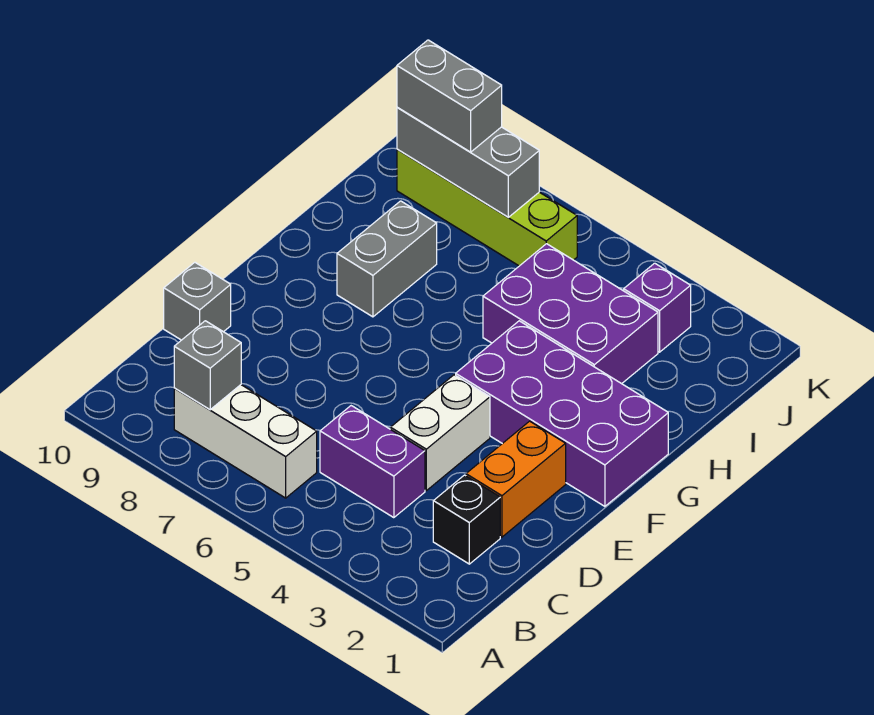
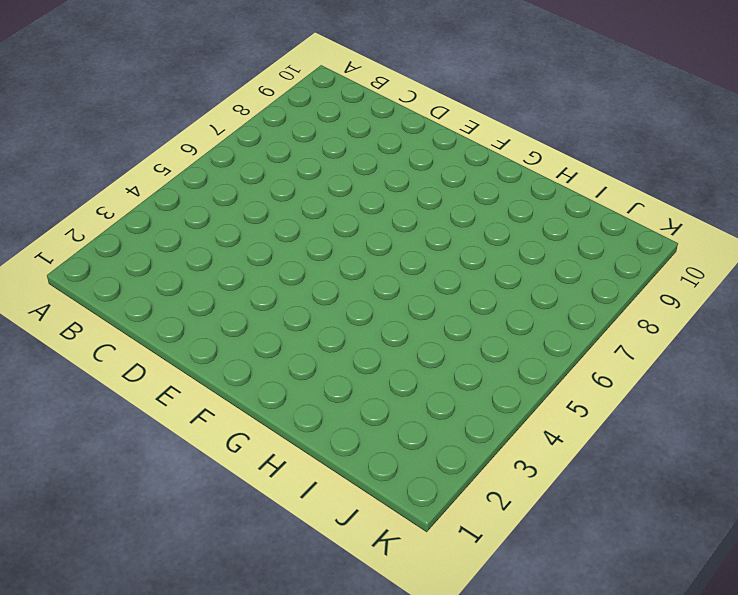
none -> white 1x3 brick [174,385,317,498]
none -> black 1x1 brick [433,475,500,564]
none -> purple 1x2 brick [320,406,425,518]

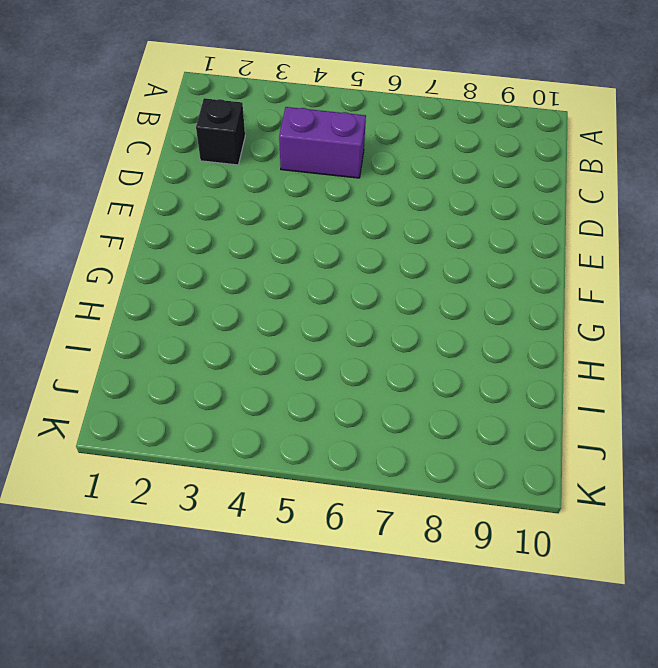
none -> white 1x3 brick [174,385,317,498]
none -> orange 1x2 brick [466,421,566,537]
none -> white 1x2 brick [390,375,490,491]

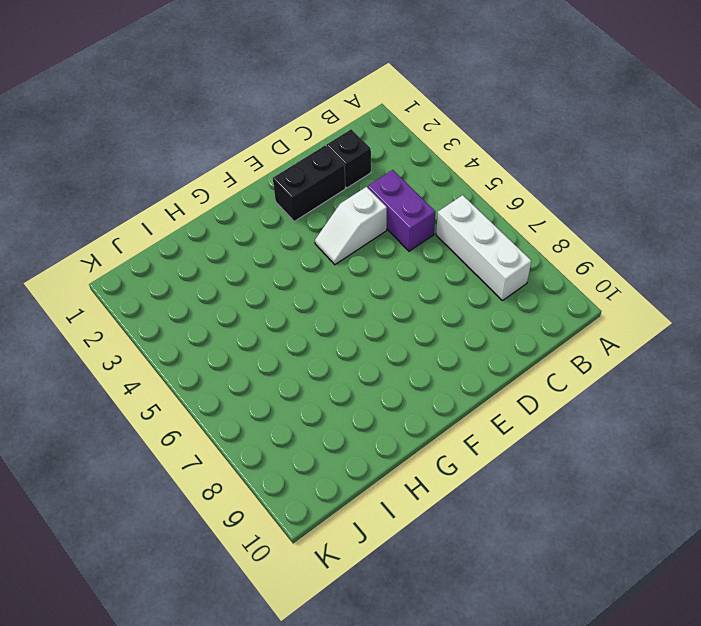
black 1x2 brick [273,146,345,221] -> orange 1x2 brick [466,421,566,537]
white 1x2 slope [315,187,387,265] -> white 1x2 brick [390,375,490,491]
none -> grey 1x1 brick [164,262,231,340]
none -> purple 2x4 brick [456,321,668,506]
none -> grey 1x2 brick [337,201,437,317]

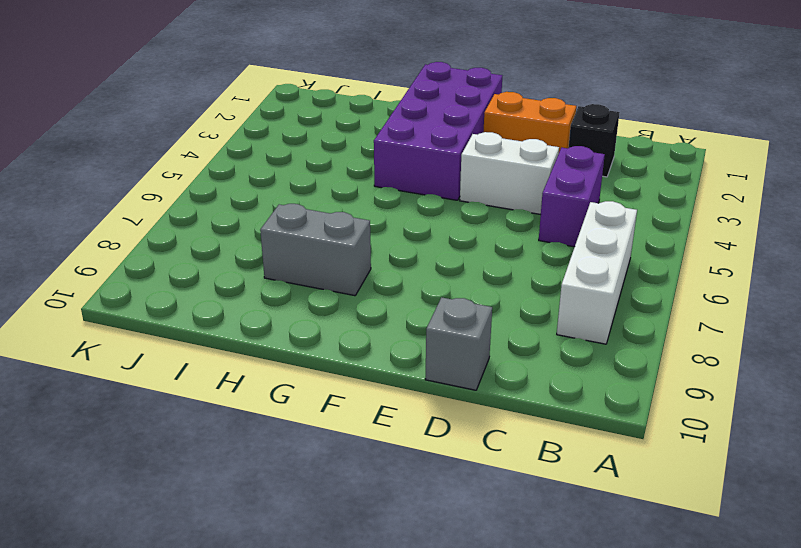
none -> purple 2x3 brick [483,244,658,384]
none -> purple 1x1 brick [624,263,691,352]
none -> lime 1x4 brick [397,149,577,266]

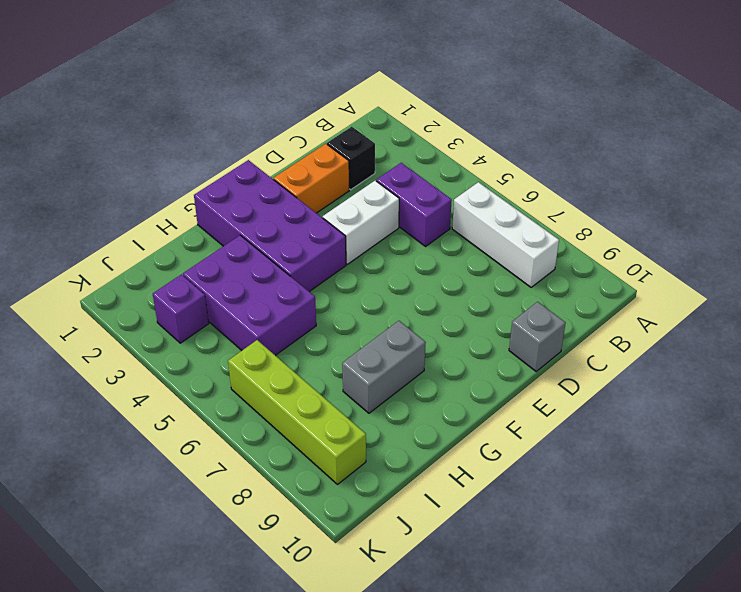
none -> grey 1x1 brick [174,321,241,410]
none -> grey 1x3 brick [397,107,539,217]
none -> grey 1x2 brick [397,40,502,152]

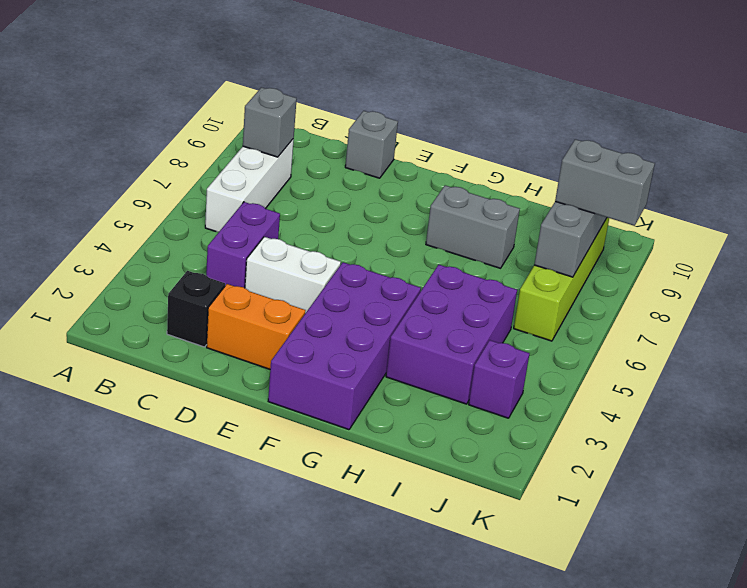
grey 1x2 brick [555,139,655,226] -> grey 1x2 brick turned to [397,40,502,152]

